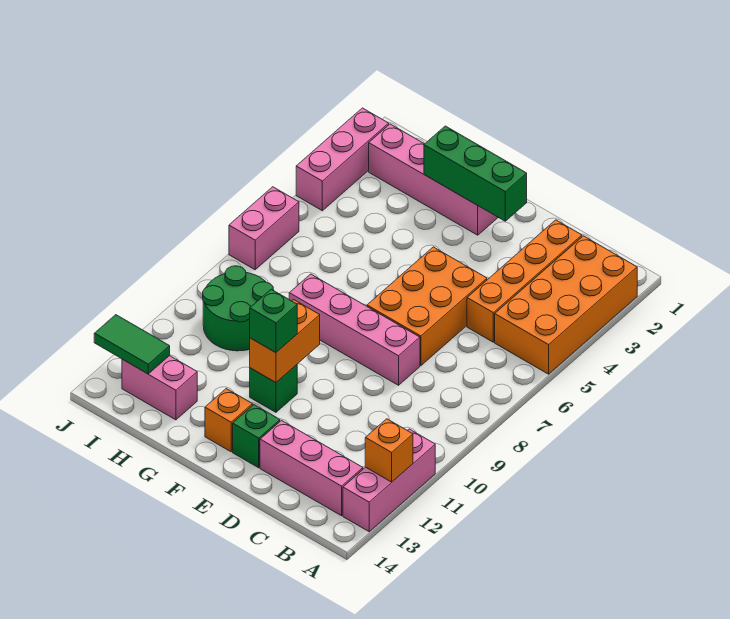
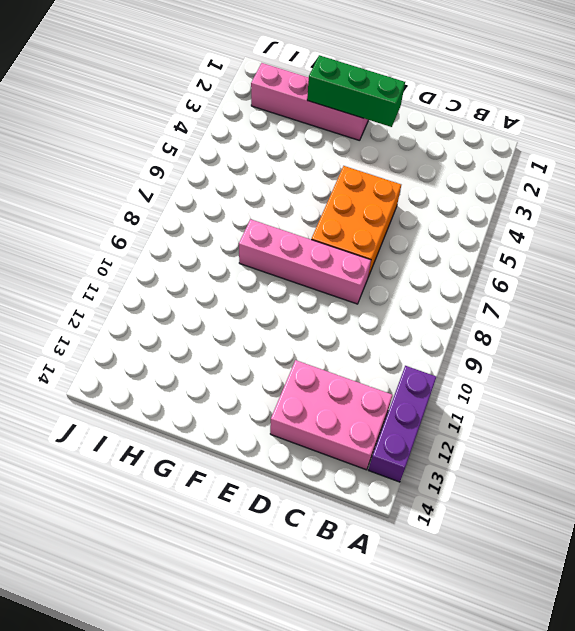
purple 1x3 brick [369,366,436,482] -> pink 1x3 brick [343,429,435,532]
pink 2x3 brick [270,360,392,470] -> pink 1x3 brick [260,421,363,516]
none -> orange 2x4 brick [495,236,637,374]
none -> orange 1x4 brick [467,220,582,342]
none -> green 1x1 brick [233,405,280,468]

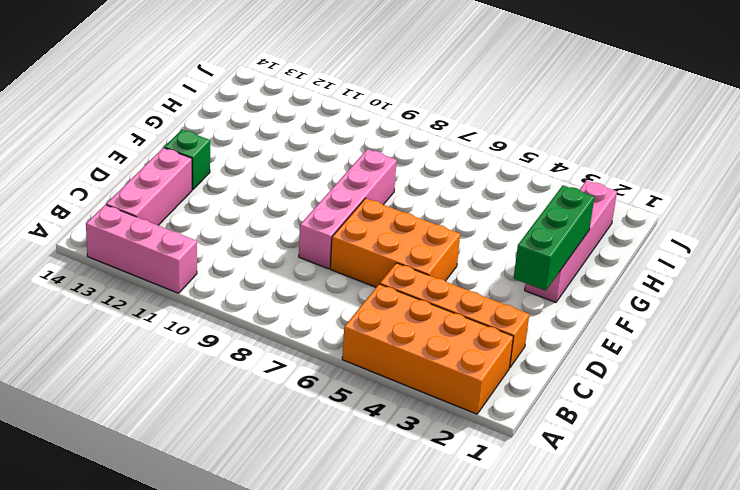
none -> green 1x1 brick [250,365,297,412]
none -> orange 1x1 brick [205,389,253,452]
none -> green 2x2 round brick [203,266,274,351]

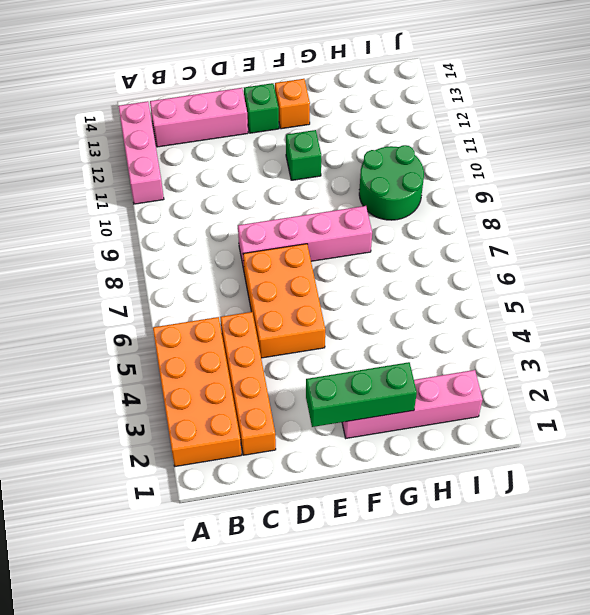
none -> pink 1x2 brick [122,356,197,420]
none -> pink 1x3 brick [296,108,389,211]
none -> pink 1x2 brick [229,187,299,270]

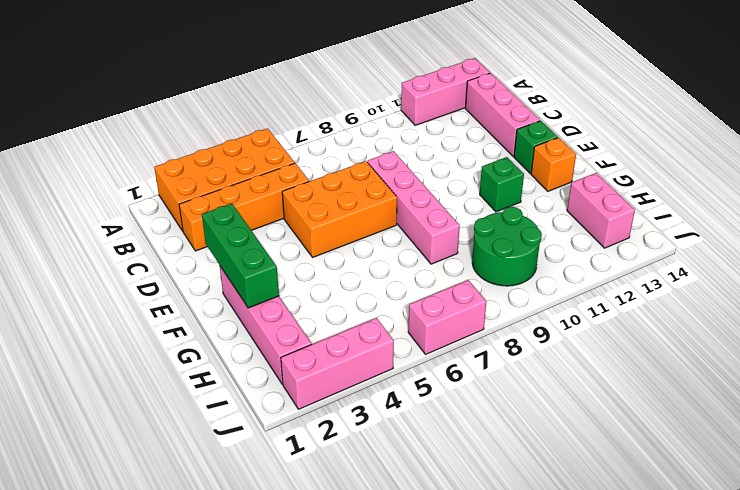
none -> orange 1x1 brick [365,419,413,482]
none -> orange 1x2 brick [250,300,320,383]
none -> green 1x2 tile [94,315,170,374]

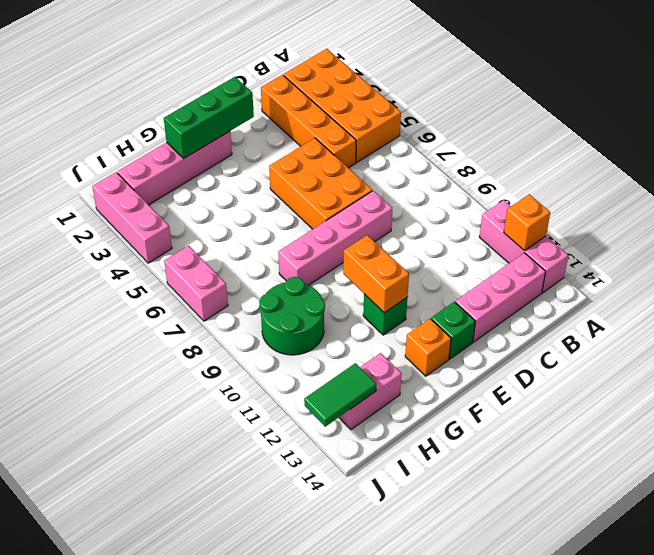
none -> green 1x1 brick [250,289,297,353]

